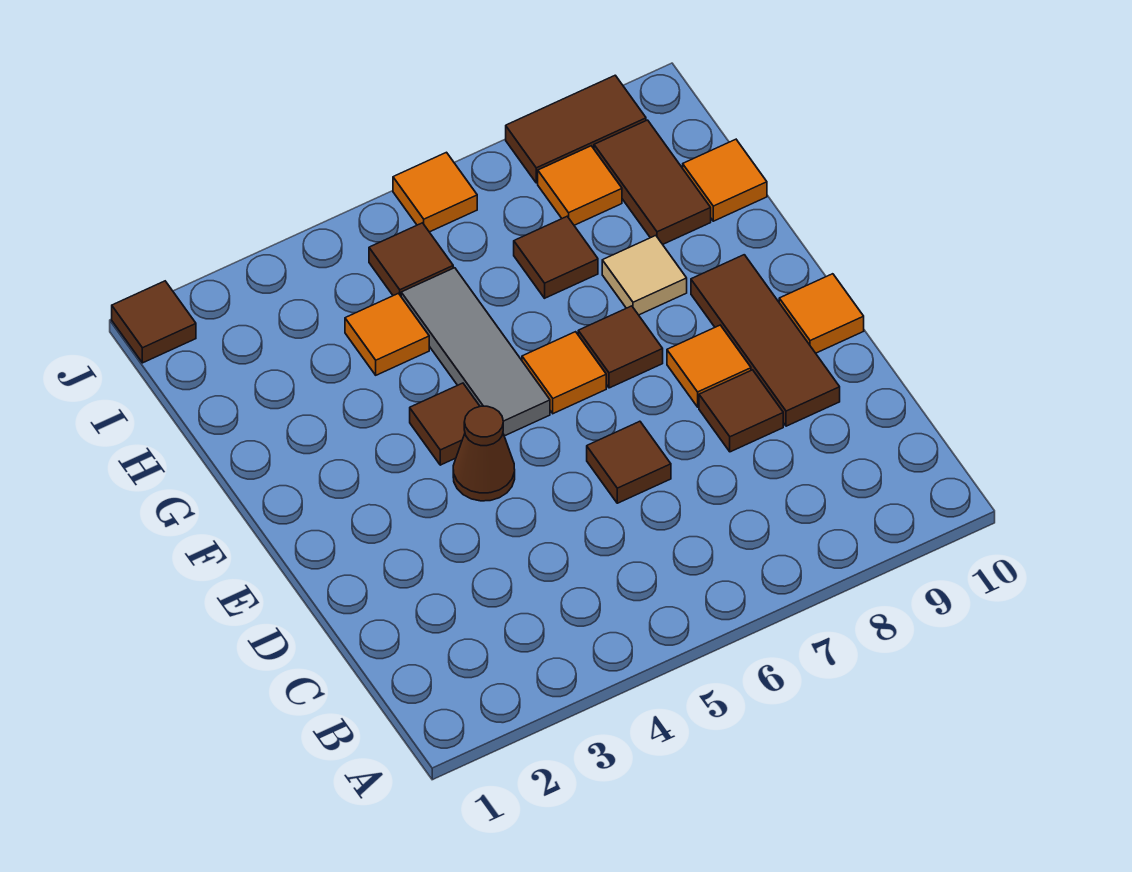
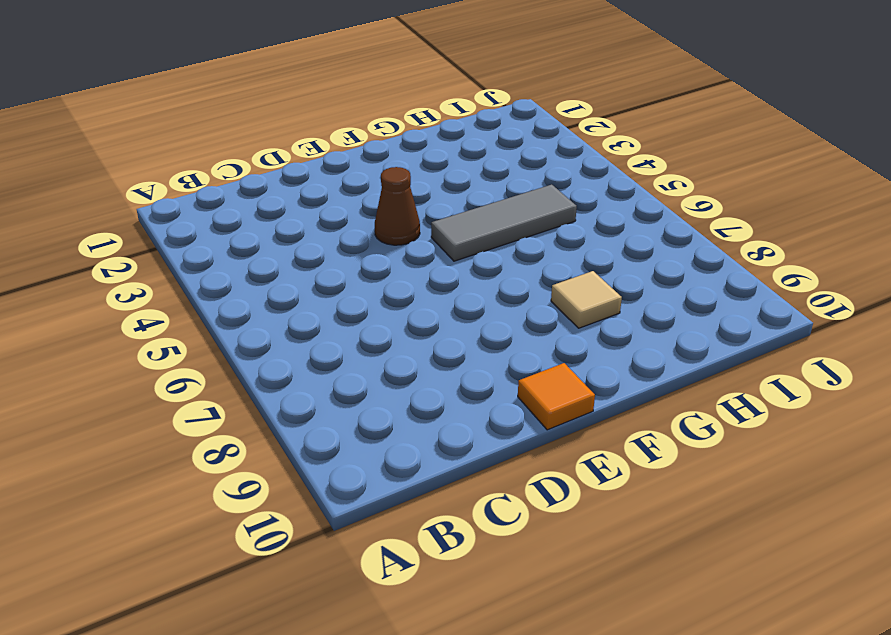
none -> brown 1x1 tile [587,421,671,503]
none -> brown 1x1 tile [699,370,783,452]
none -> brown 1x3 tile [691,255,840,426]

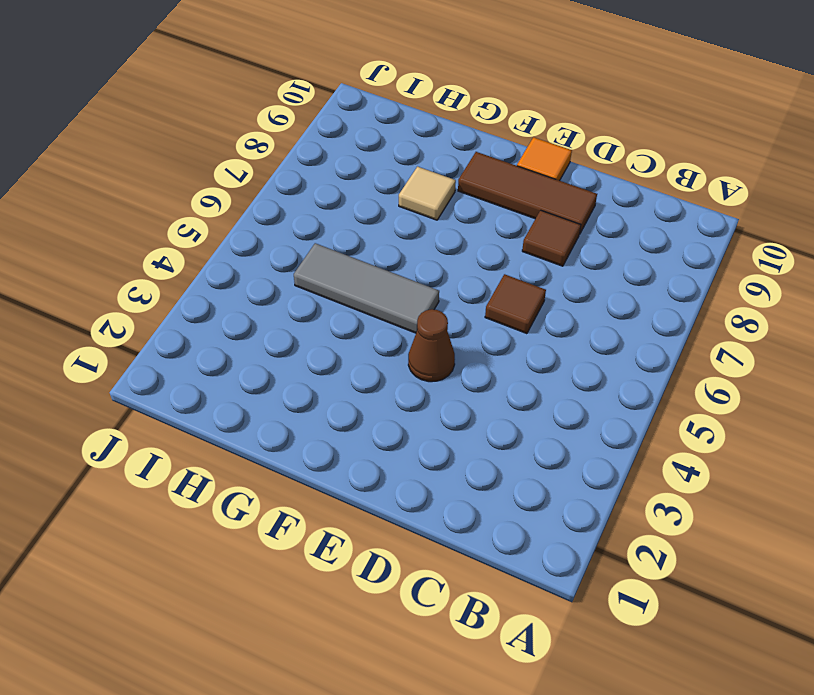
none -> orange 1x1 tile [667,325,751,407]
none -> brown 1x1 tile [410,383,480,465]
none -> orange 1x1 tile [522,332,606,414]

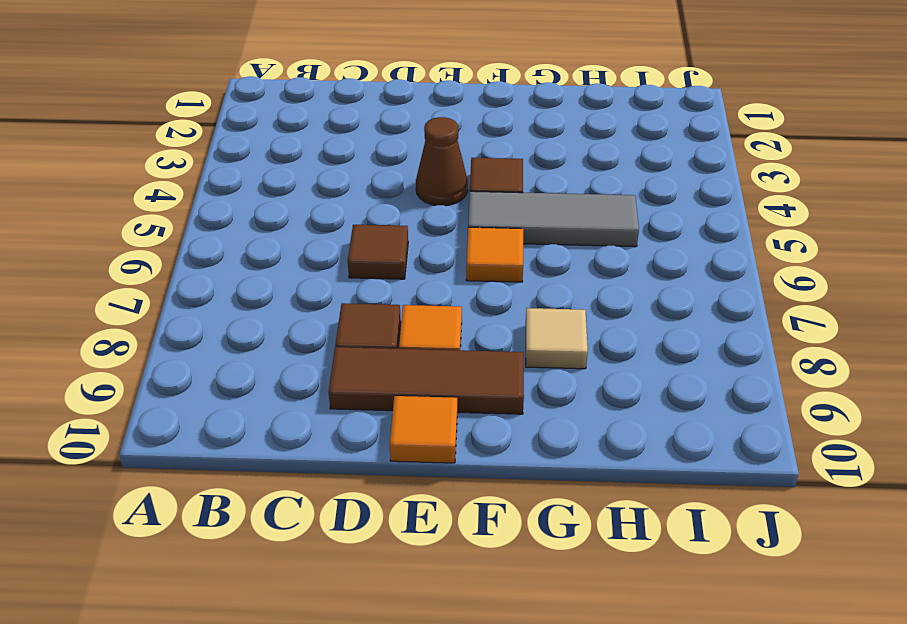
none -> brown 1x1 tile [578,306,663,388]
none -> orange 1x1 tile [345,293,429,375]
none -> brown 1x1 tile [514,216,598,298]

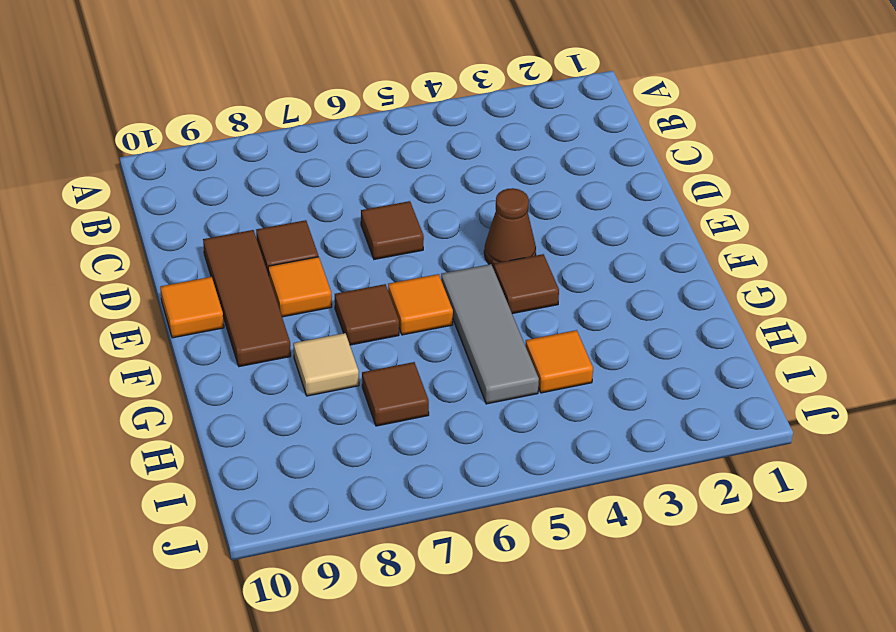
none -> brown 1x2 tile [594,120,711,244]
none -> orange 1x1 tile [683,139,767,221]
none -> brown 1x1 tile [369,223,453,296]

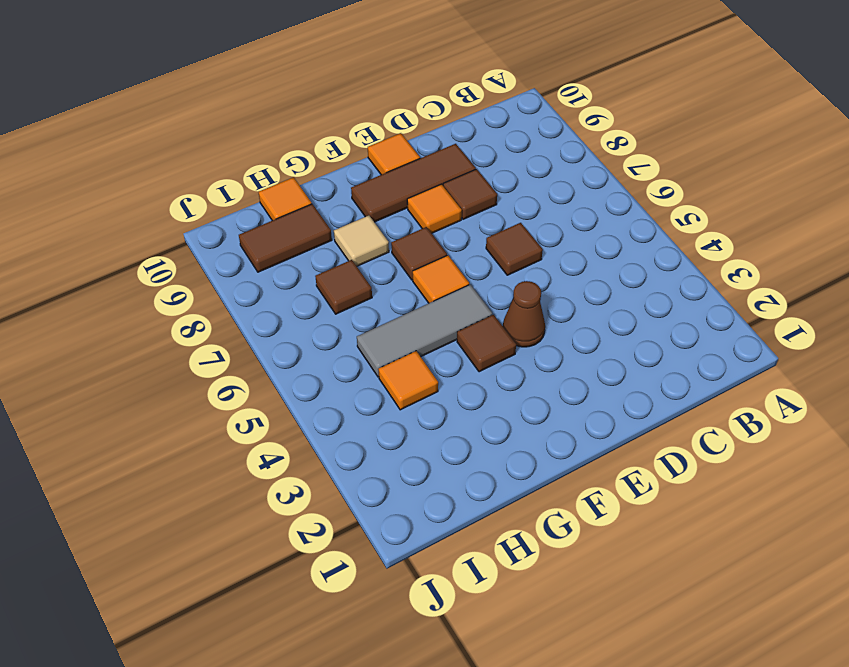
none -> brown 1x1 tile [369,223,453,296]
none -> orange 1x1 tile [538,146,622,225]
none -> brown 1x1 tile [112,281,196,363]

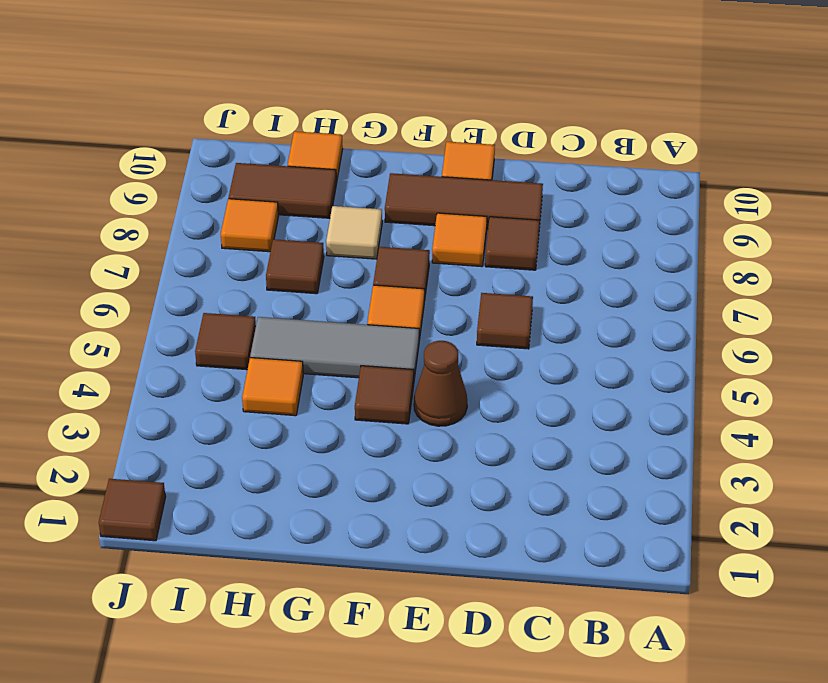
none -> orange 1x1 tile [393,152,477,232]
none -> brown 1x2 tile [506,75,646,183]

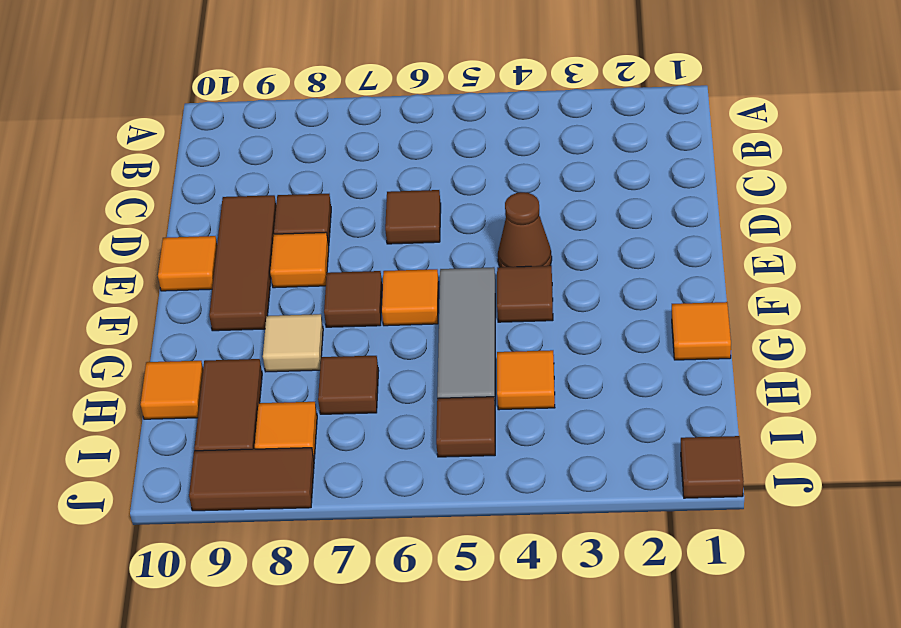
orange 1x1 tile [672,302,731,360] -> orange 1x1 tile moved to [393,152,477,232]

